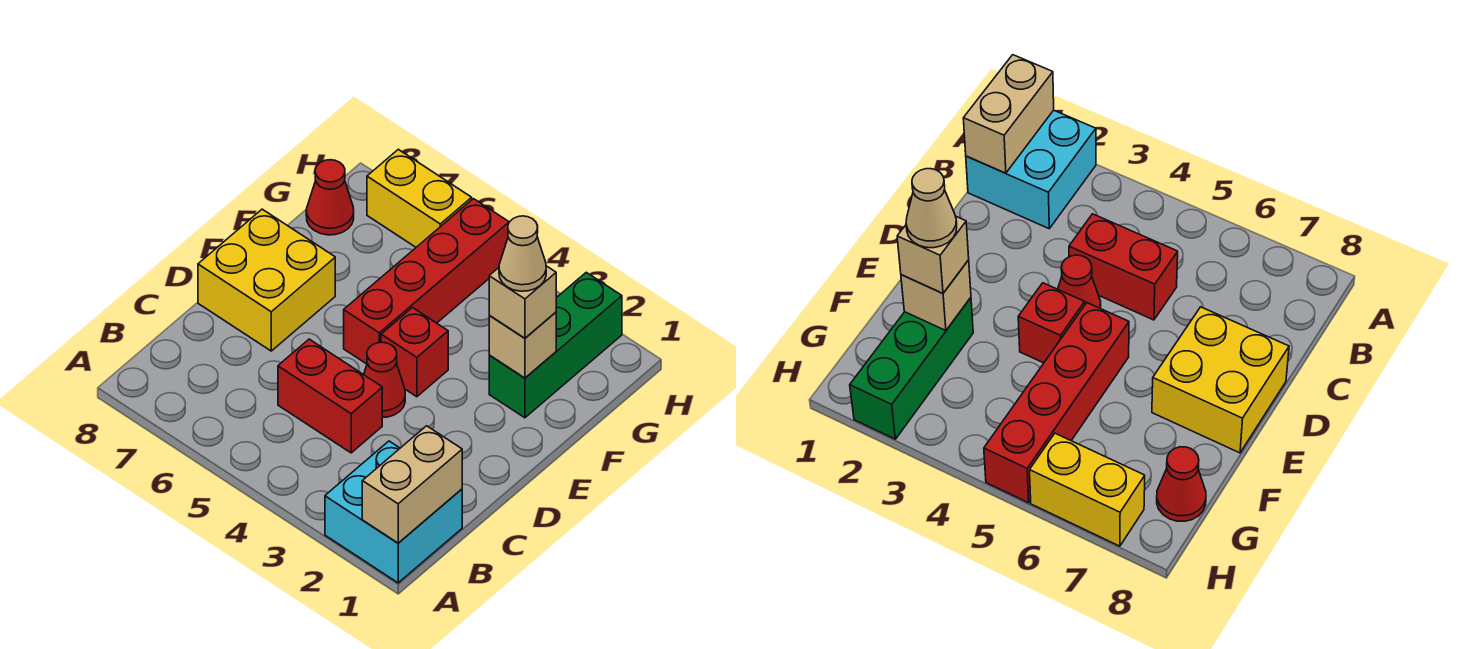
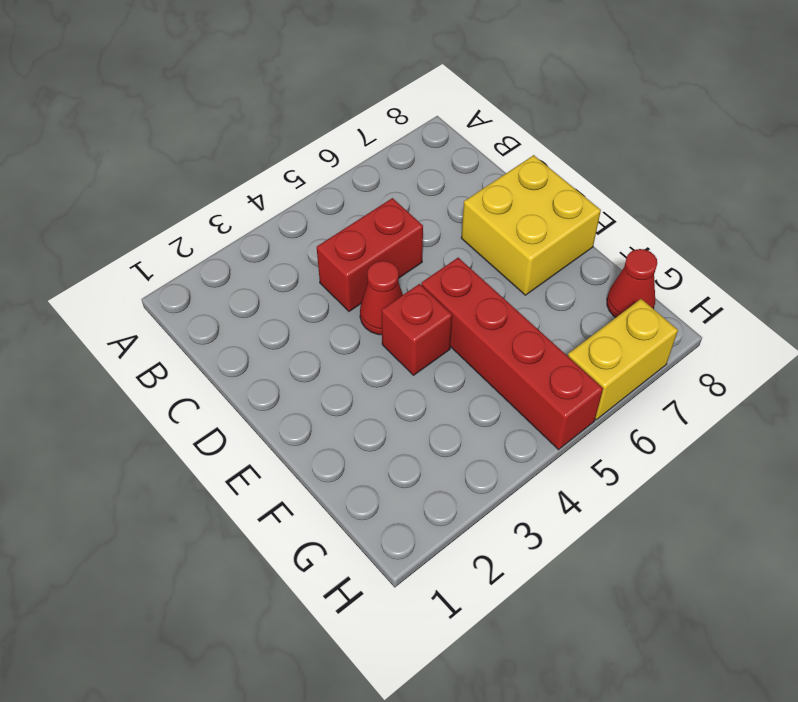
none -> cyan 2x2 brick [325,441,462,583]
none -> green 1x3 brick [489,272,622,418]
none -> tan 1x2 brick [362,426,462,543]

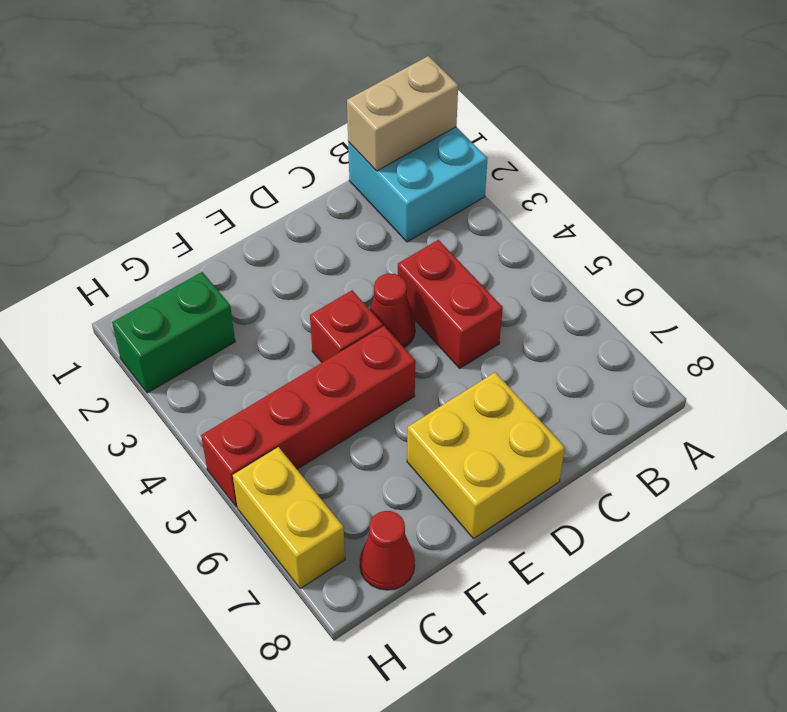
green 1x2 brick [112,272,235,393] -> green 1x3 brick [489,272,622,418]
none -> tan 1x1 brick [489,312,556,378]
none -> tan 1x1 brick [489,266,556,338]
none -> tan 1x1 cone [499,216,546,291]

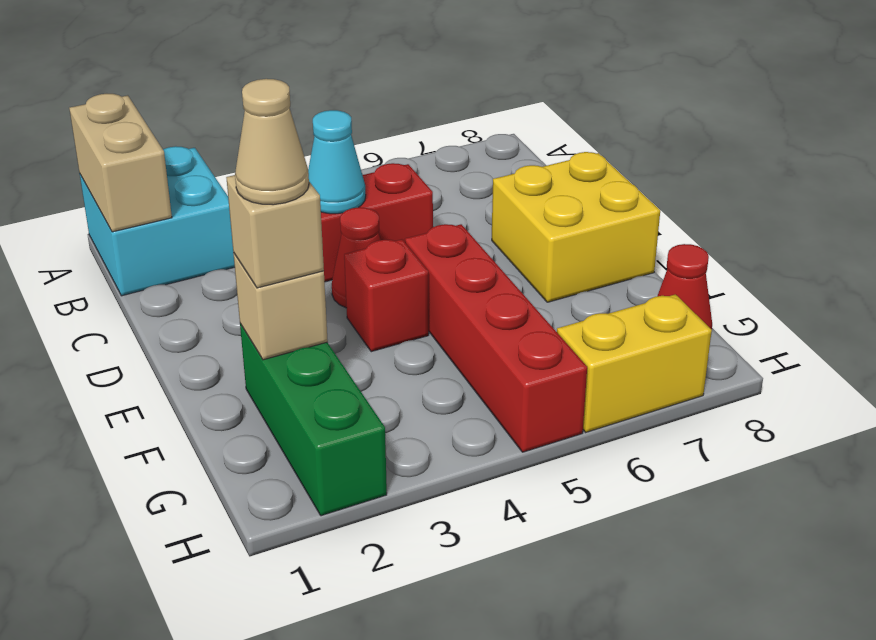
cyan 1x1 cone [308,110,366,214] -> none

